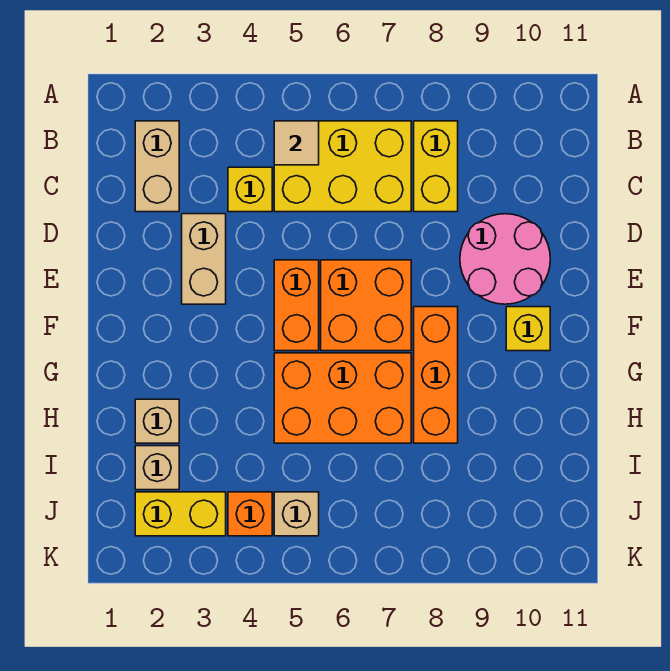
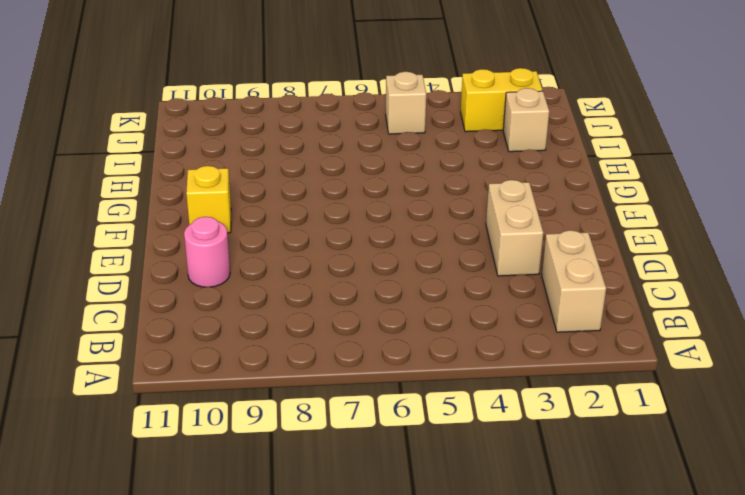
pink 1x1 round brick [184,217,230,287] -> pink 2x2 round brick [460,214,550,304]
none -> yellow 2x3 brick [274,121,411,212]
none -> yellow 1x2 brick [414,121,458,212]
none -> yellow 1x1 brick [228,167,272,212]

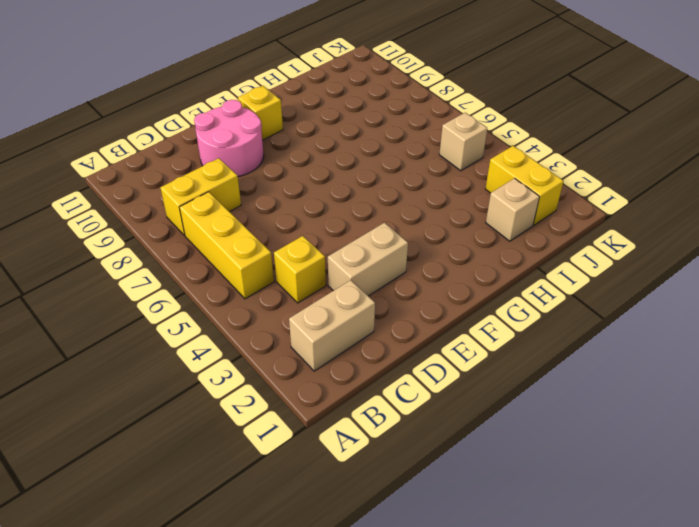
yellow 1x3 brick [180,192,274,299] -> yellow 2x3 brick [274,121,411,212]
none -> orange 1x2 brick [274,260,319,351]
none -> orange 2x2 brick [321,260,411,351]
none -> orange 1x3 brick [414,307,458,443]

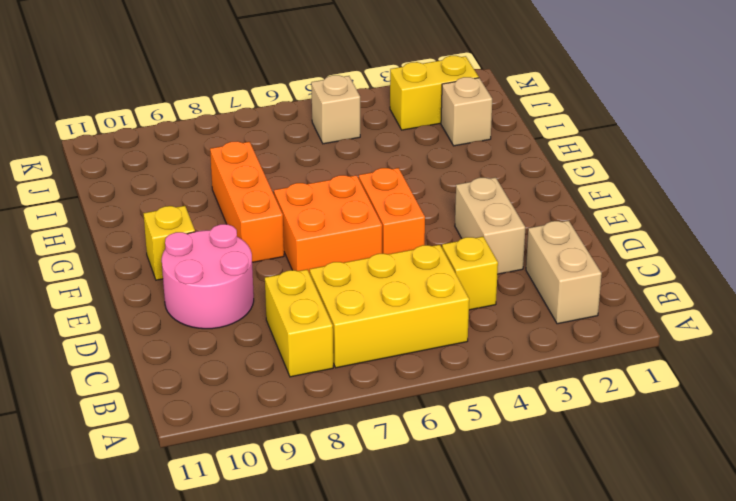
none -> orange 2x3 brick [274,353,411,443]
none -> tan 1x1 brick [135,399,179,443]
none -> orange 1x1 brick [228,492,272,536]

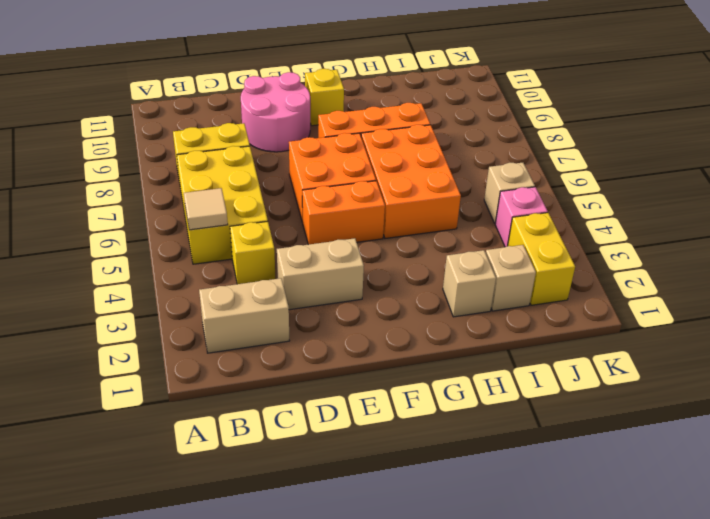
pink 1x1 brick [495,187,548,247] -> orange 1x1 brick [228,492,272,536]

